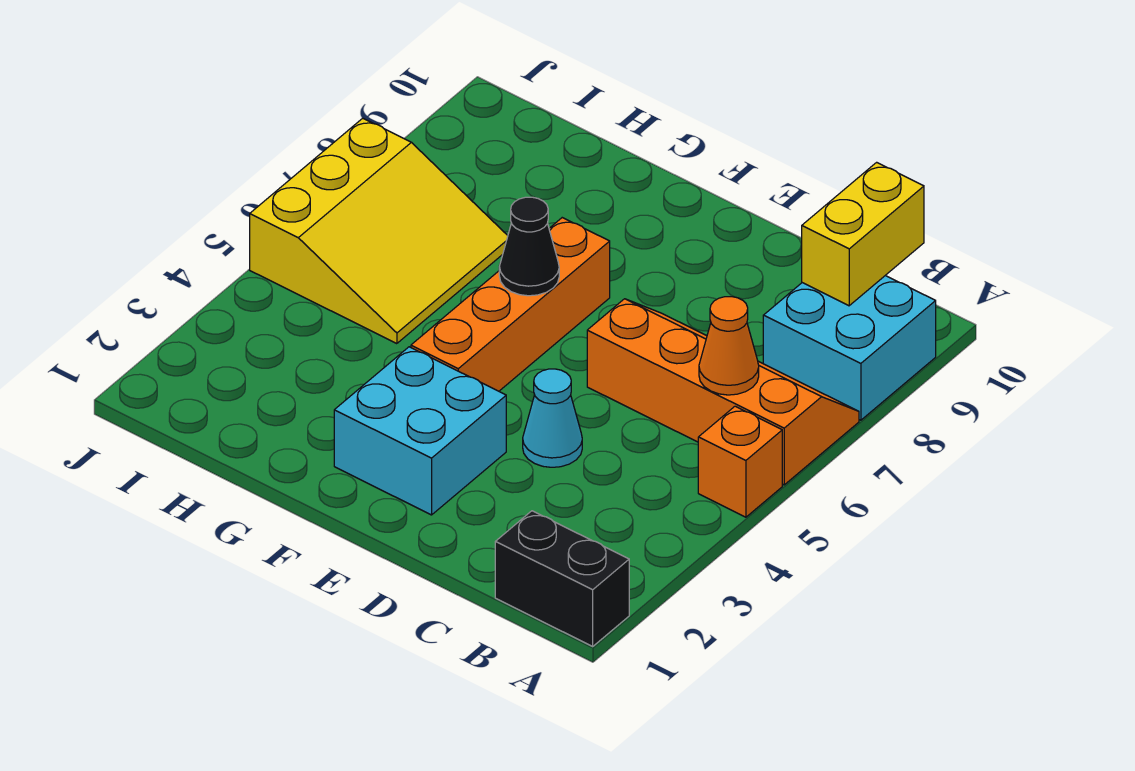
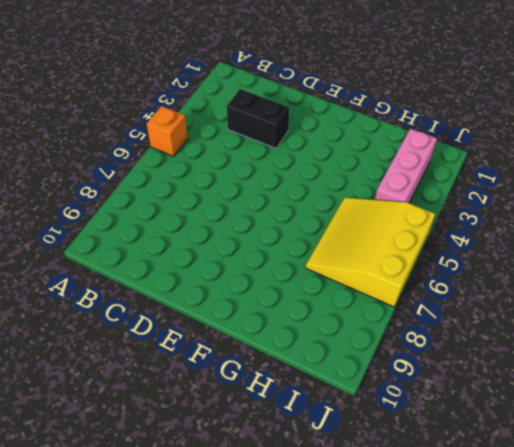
black 1x2 brick [227,89,289,148] -> black 1x2 brick moved to [495,511,629,646]
pink 1x3 brick [375,129,437,203] -> none
none -> orange 2x4 slope [587,299,859,485]
none -> cyan 2x2 brick [763,276,936,420]

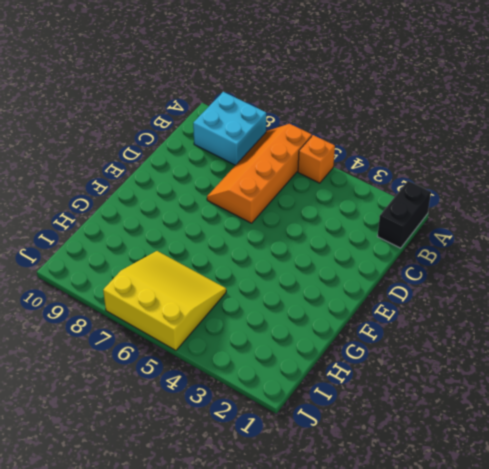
none -> cyan 1x1 cone [523,369,582,467]
none -> cyan 2x2 brick [334,347,506,515]

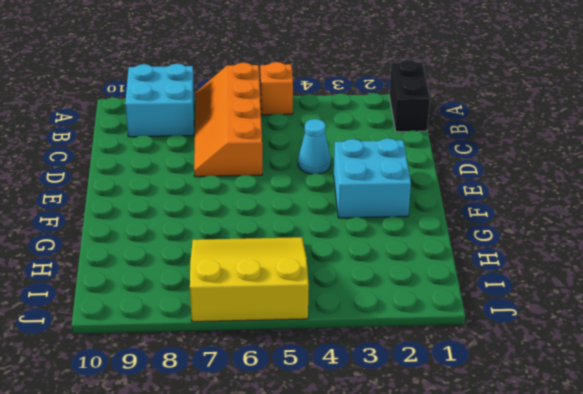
none -> orange 1x4 brick [411,218,610,391]
none -> orange 1x1 cone [699,297,759,395]

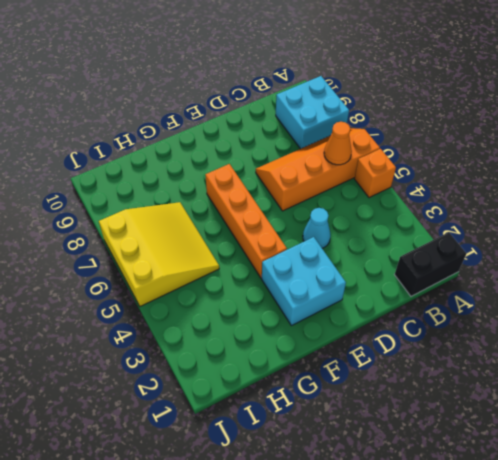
none -> yellow 1x2 brick [802,162,924,306]
none -> black 1x1 cone [499,197,559,296]

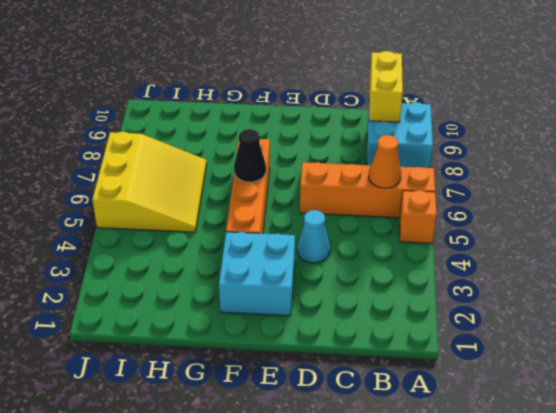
none -> black 1x2 brick [495,511,629,646]

